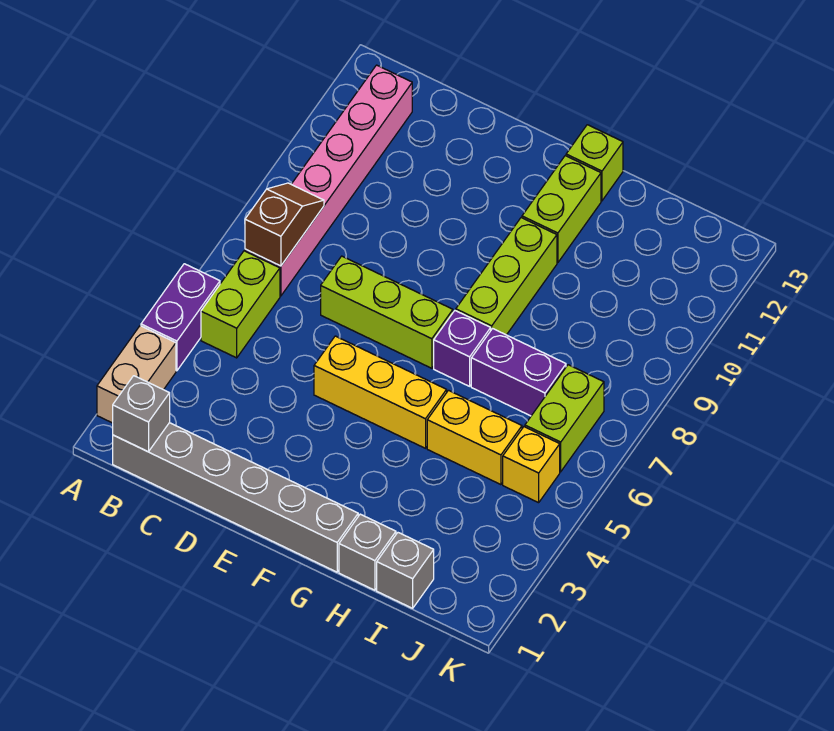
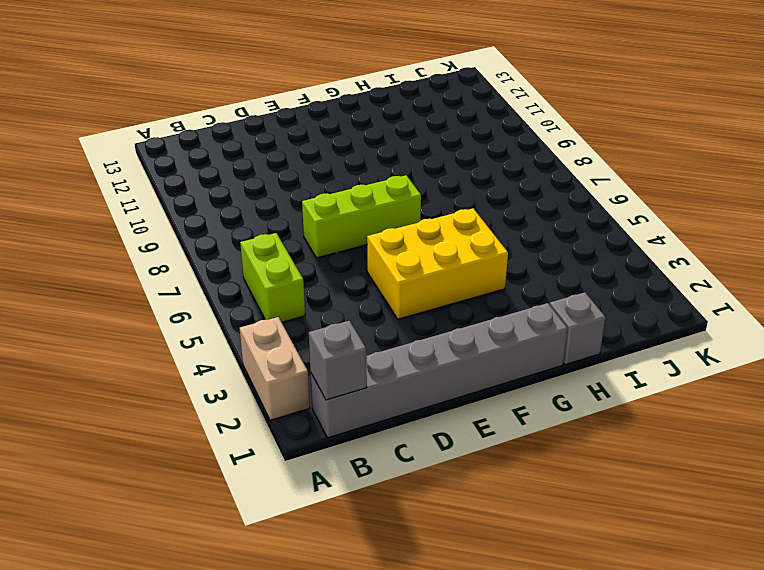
yellow 2x3 brick [367,208,508,319] -> yellow 1x3 brick [314,336,447,448]
none -> purple 1x2 brick [141,264,220,371]
none -> pink 1x6 brick [245,65,412,296]
none -> purple 1x1 brick [434,310,491,386]

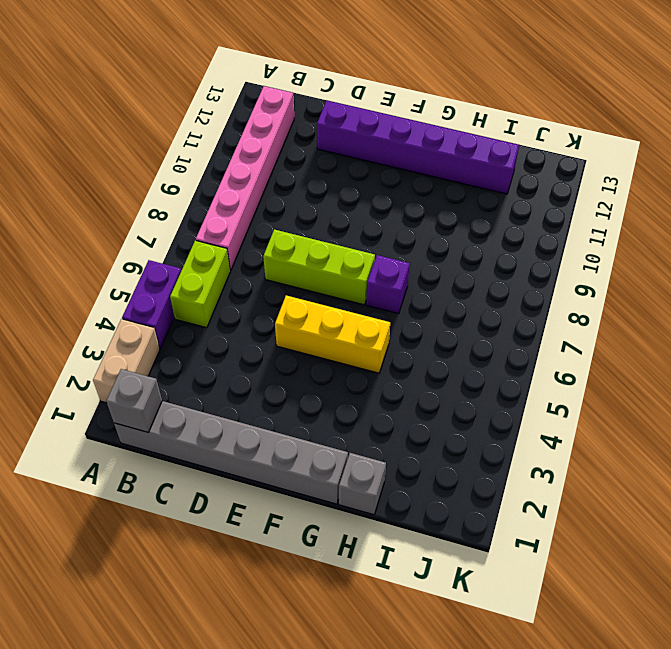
purple 1x6 brick [317,101,519,194] -> lime 1x2 brick [522,156,601,263]
none -> lime 1x3 brick [456,218,557,335]
none -> lime 1x1 brick [566,125,623,201]
none -> yellow 1x2 brick [427,390,522,485]

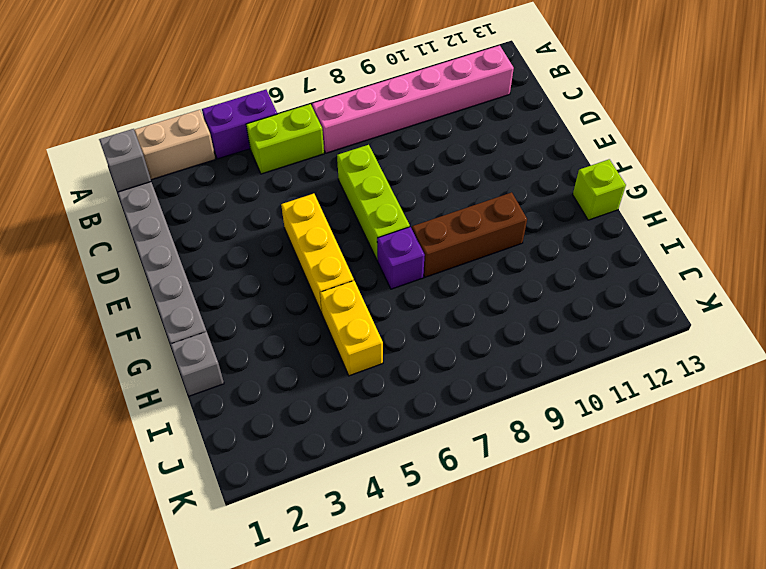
brown 1x3 brick [412,192,527,277] -> lime 1x3 brick [456,218,557,335]
none -> lime 1x2 brick [522,156,601,263]
none -> purple 1x2 brick [471,329,566,416]
none -> grey 1x1 brick [377,533,434,608]

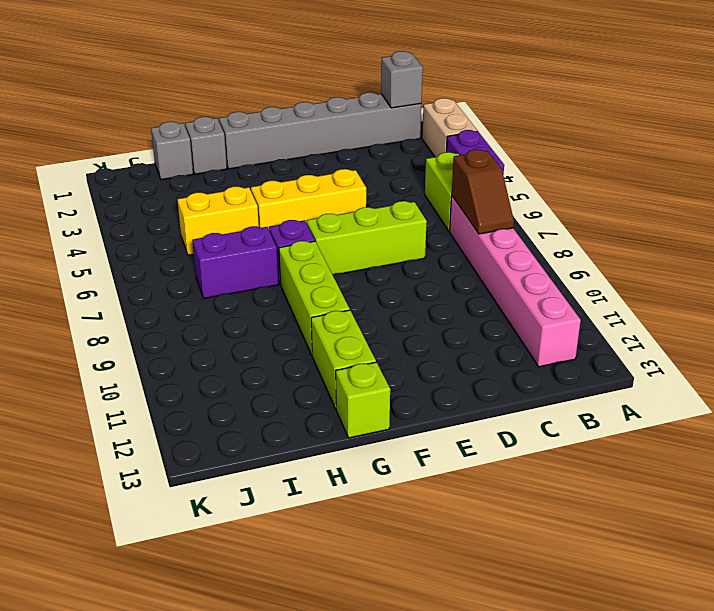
none -> yellow 1x1 brick [503,427,560,503]
none -> lime 1x2 brick [525,365,604,472]

